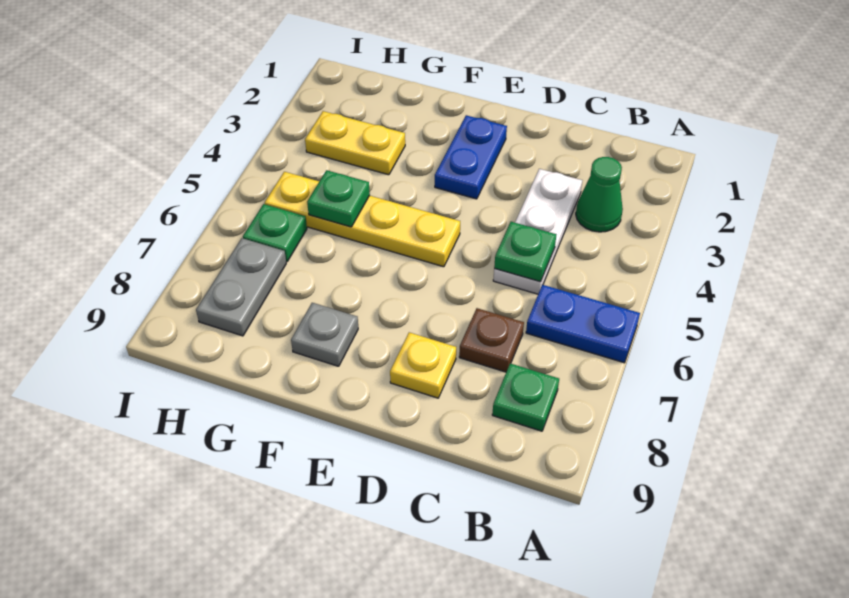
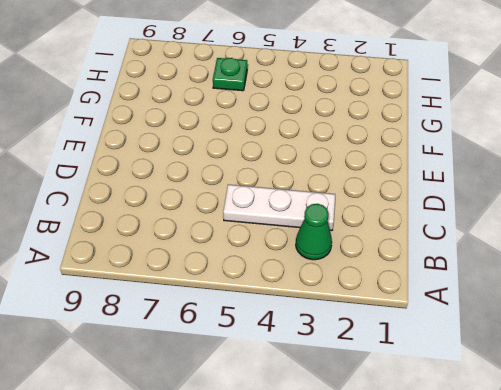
none -> blue 1x2 plate [526,285,640,363]
none -> green 1x1 plate [492,363,559,431]
none -> brown 1x1 plate [459,308,524,372]

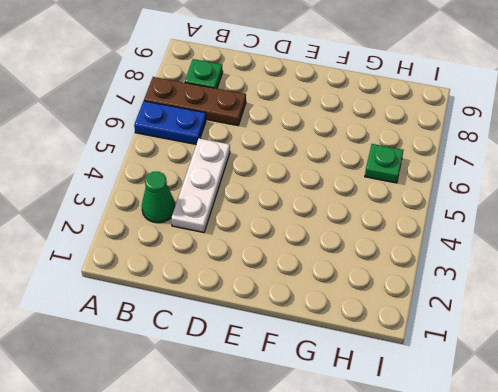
brown 1x3 plate [144,77,246,125] -> brown 1x1 plate [459,308,524,372]
none -> yellow 1x1 plate [390,332,456,398]
none -> blue 1x2 plate [435,115,507,199]
none -> yellow 1x4 plate [265,172,460,267]

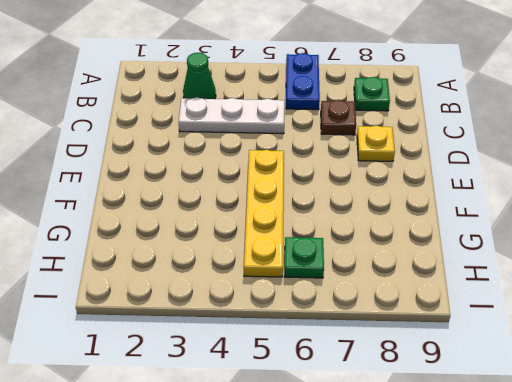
none -> blue 1x2 plate [435,115,507,199]
none -> grey 1x1 plate [291,303,358,366]
none -> yellow 1x2 plate [305,111,405,175]

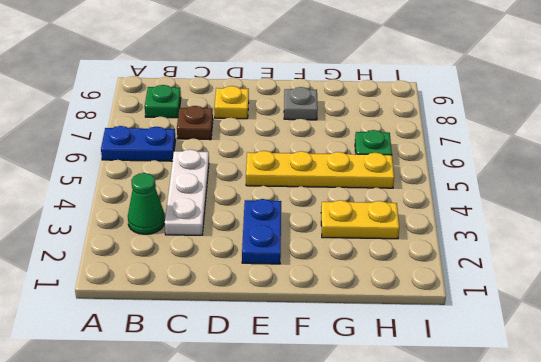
none -> grey 1x2 plate [196,238,286,336]
none -> green 1x1 plate [494,222,557,282]
none -> green 1x1 plate [307,170,370,227]

